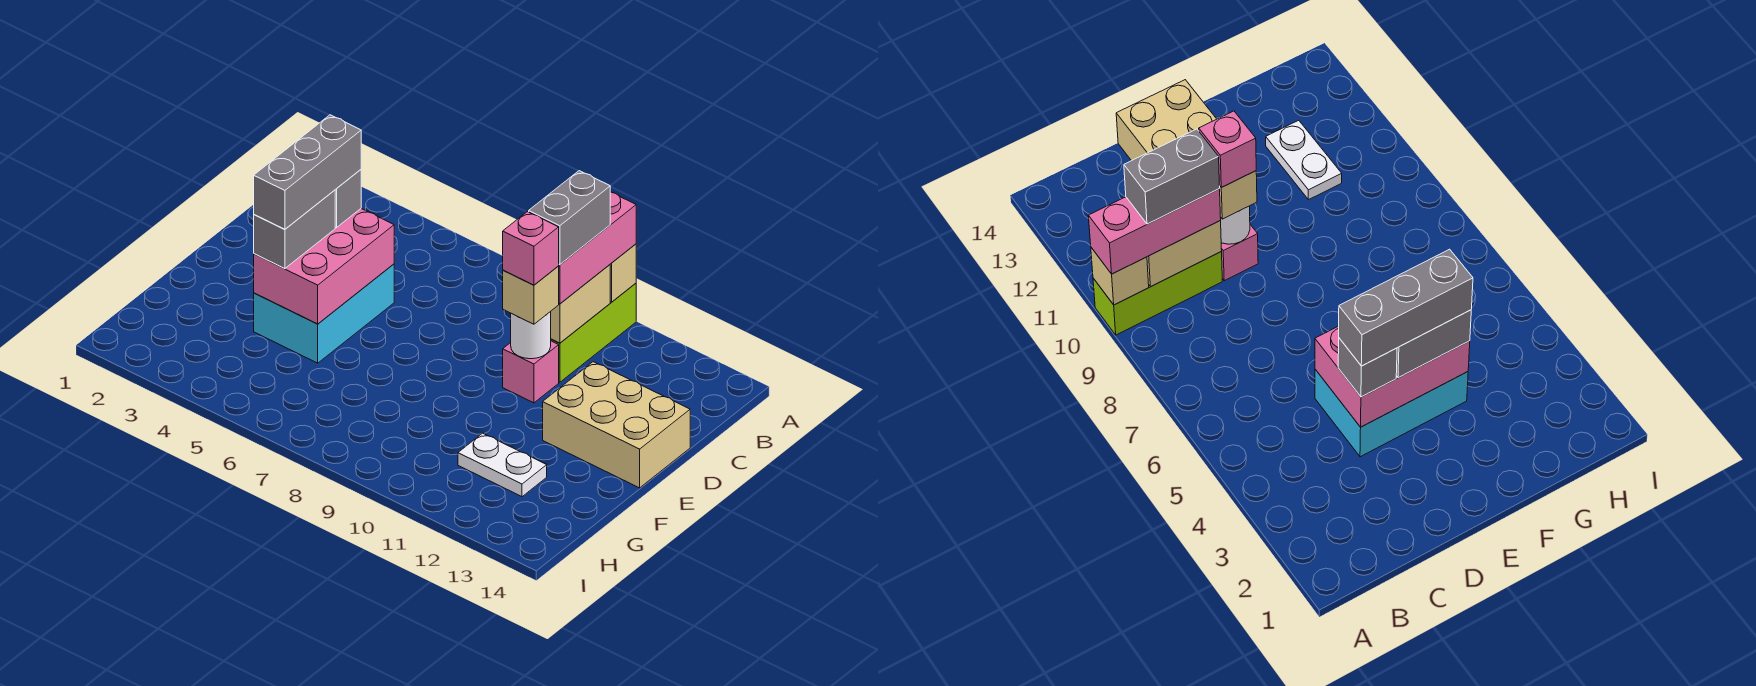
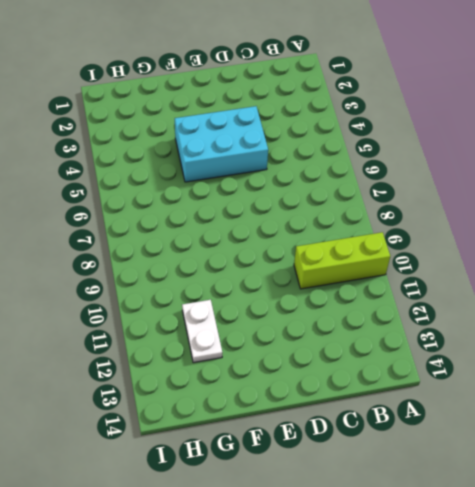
none -> pink 1x1 brick [503,341,559,403]
none -> tan 2x3 brick [543,362,690,488]
none -> tan 1x1 brick [610,244,636,302]

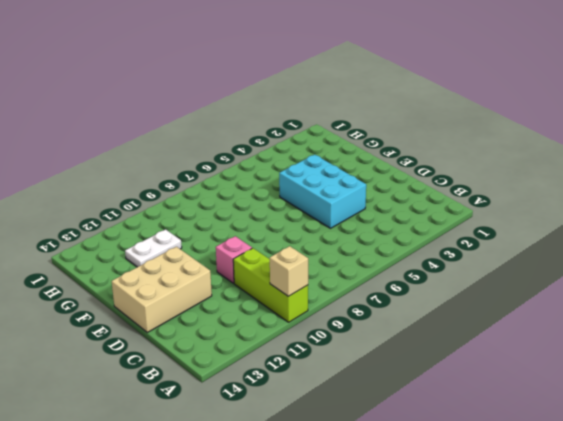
none -> tan 1x2 brick [551,265,610,343]
none -> pink 2x3 brick [254,209,394,324]
none -> white 1x1 round brick [511,312,551,359]

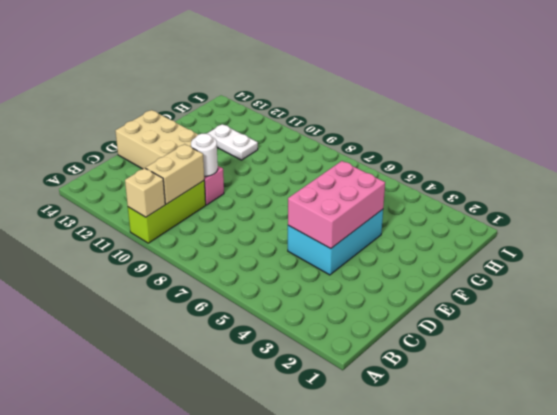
none -> pink 1x3 brick [559,192,636,304]
none -> grey 1x1 brick [335,170,361,227]
none -> tan 1x1 brick [503,266,559,324]

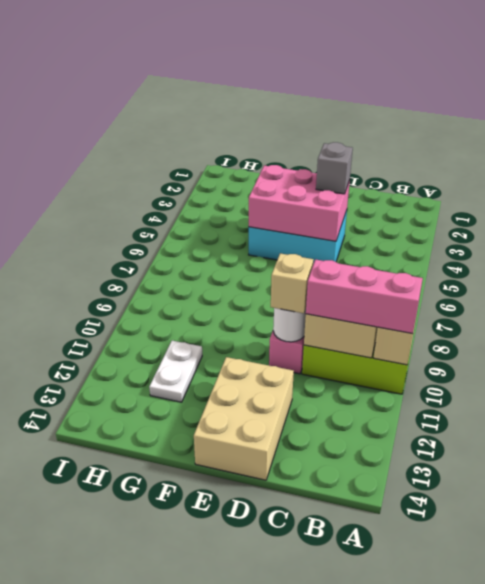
none -> grey 1x2 brick [254,190,335,269]
none -> grey 1x2 brick [529,171,610,265]
none -> grey 1x3 brick [254,115,361,229]

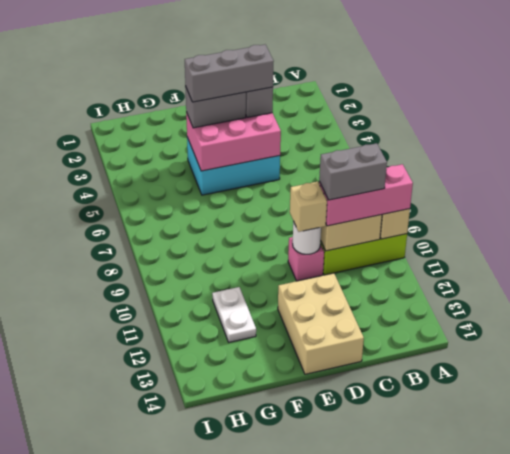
none -> pink 1x1 brick [503,212,559,285]

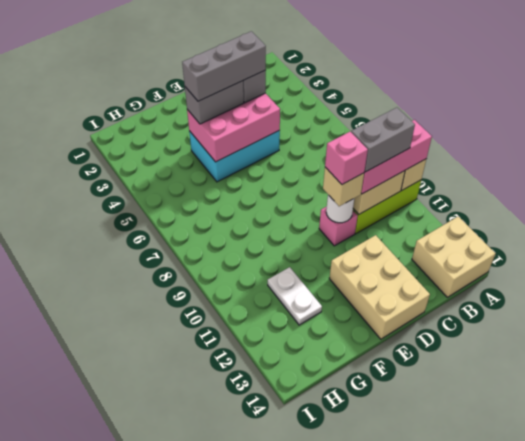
tan 2x2 brick [412,217,495,297] -> none

